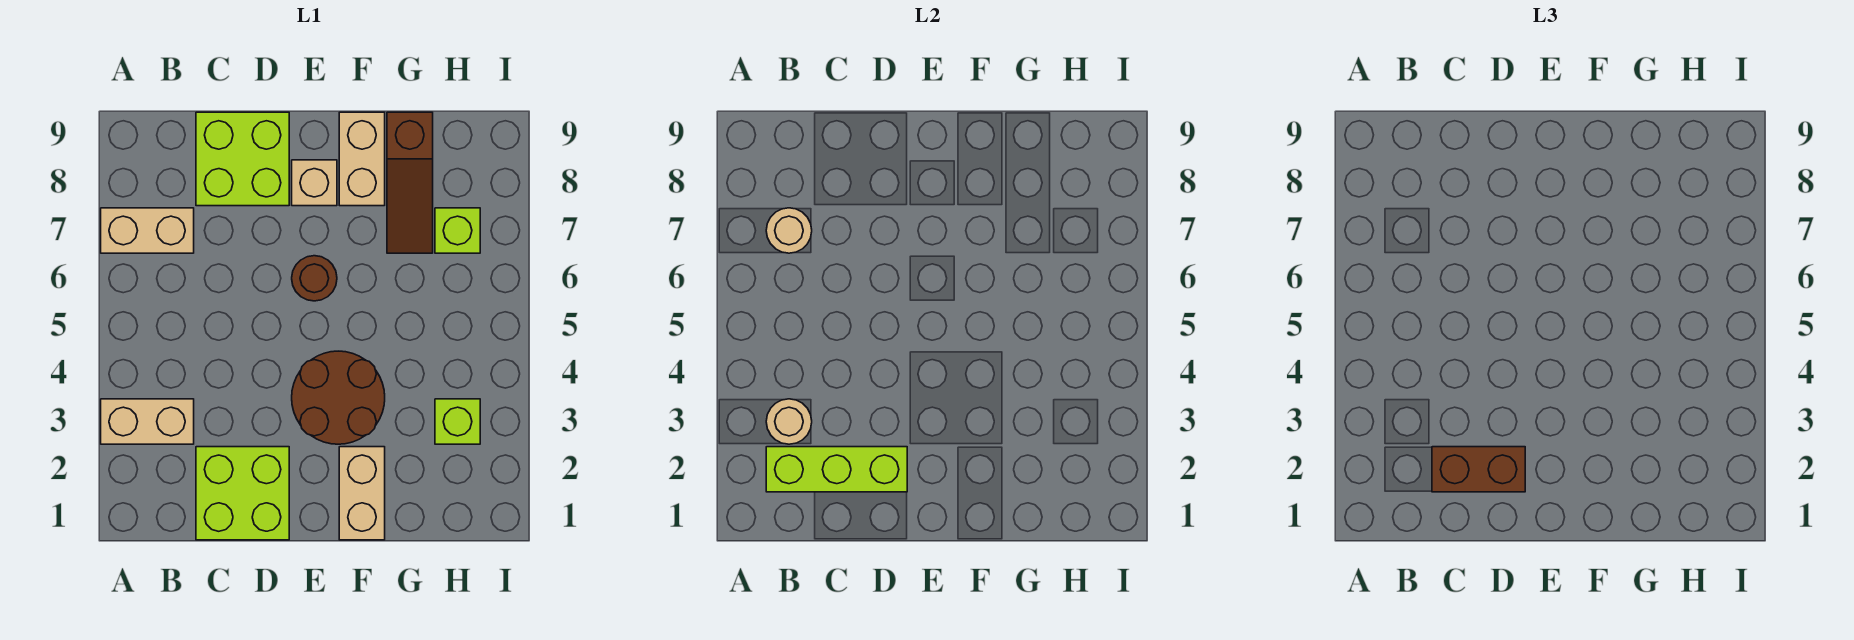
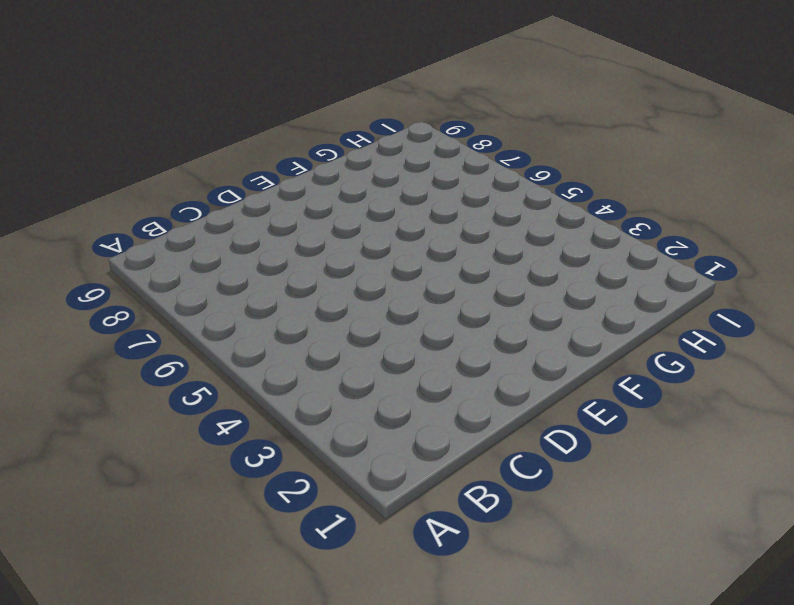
none -> tan 1x2 brick [101,399,194,444]
none -> tan 1x2 brick [101,208,194,253]
none -> lime 2x2 brick [196,447,289,540]

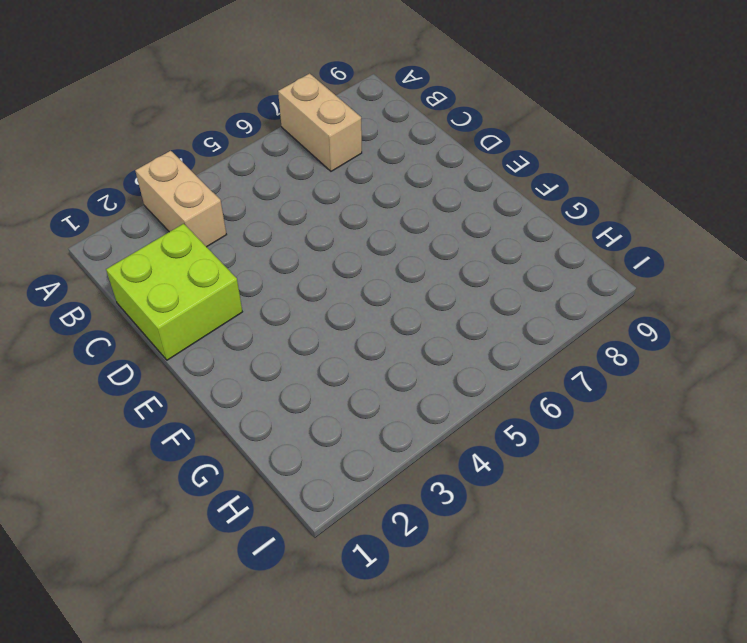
none -> lime 2x2 brick [196,112,289,206]
none -> brown 2x2 round brick [292,351,385,444]
none -> brown 1x1 round brick [292,256,337,301]

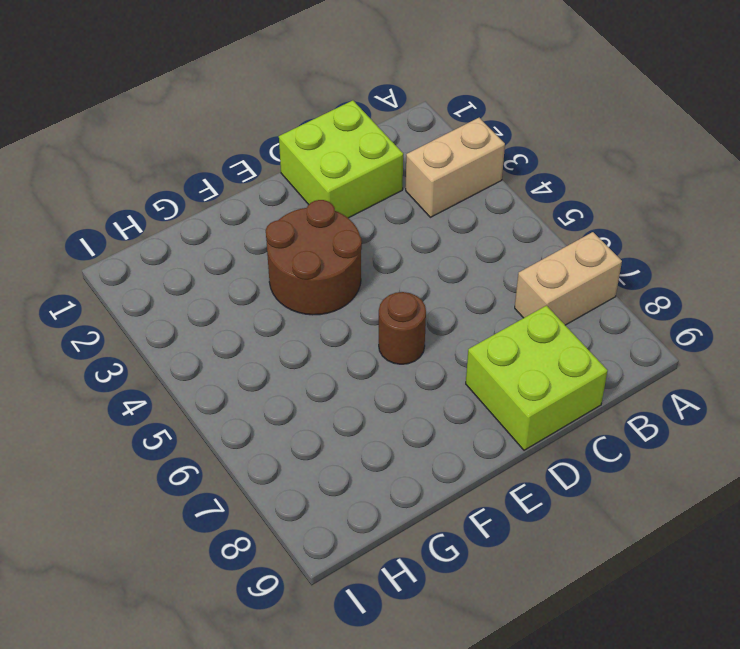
none -> tan 1x1 brick [292,160,337,206]
none -> tan 1x2 brick [339,447,385,540]
none -> tan 1x2 brick [339,112,385,206]

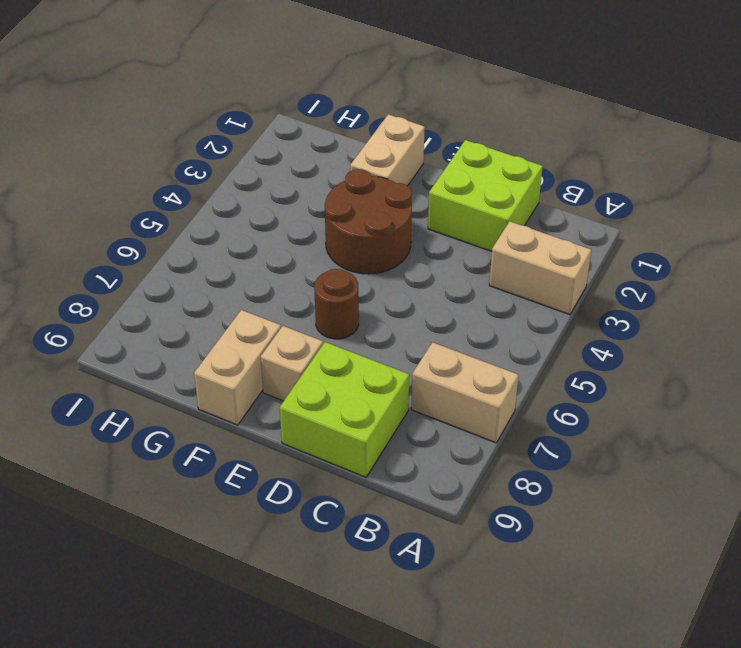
none -> brown 1x3 slope [387,112,433,253]
none -> lime 1x1 brick [435,399,480,444]
none -> lime 1x1 brick [435,208,480,253]

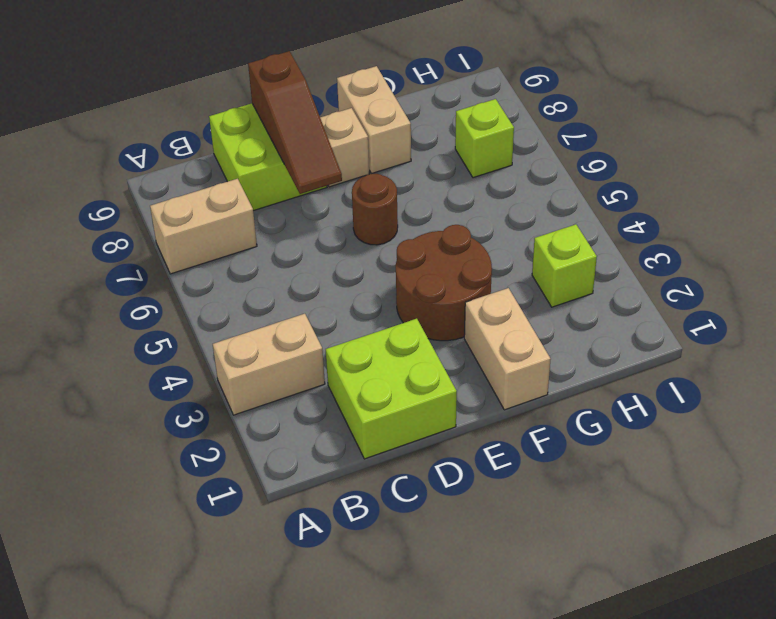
brown 1x3 slope [248,51,342,194] -> brown 1x3 slope moved to [387,112,433,253]
none -> lime 1x3 brick [766,447,907,492]
none -> tan 1x1 round brick [766,399,812,444]
none -> tan 1x1 round brick [766,208,812,253]

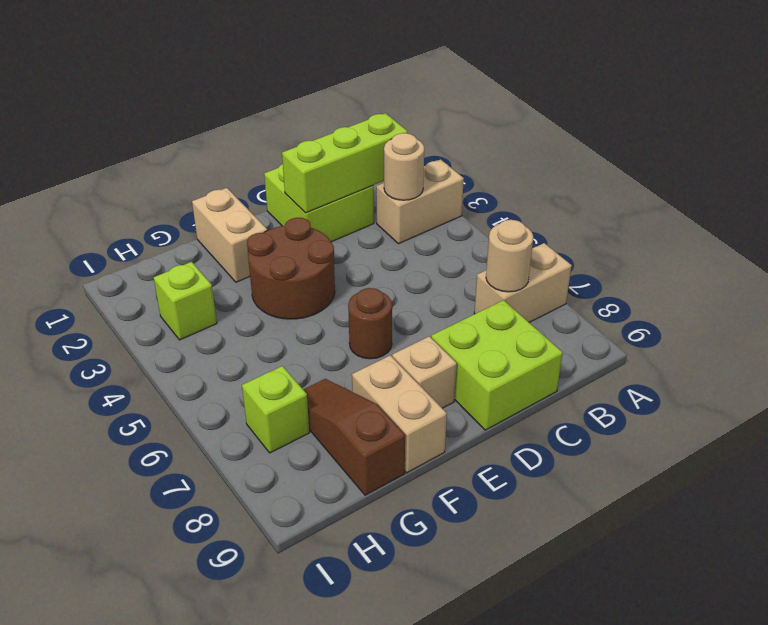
none -> brown 1x2 brick [1432,447,1525,492]

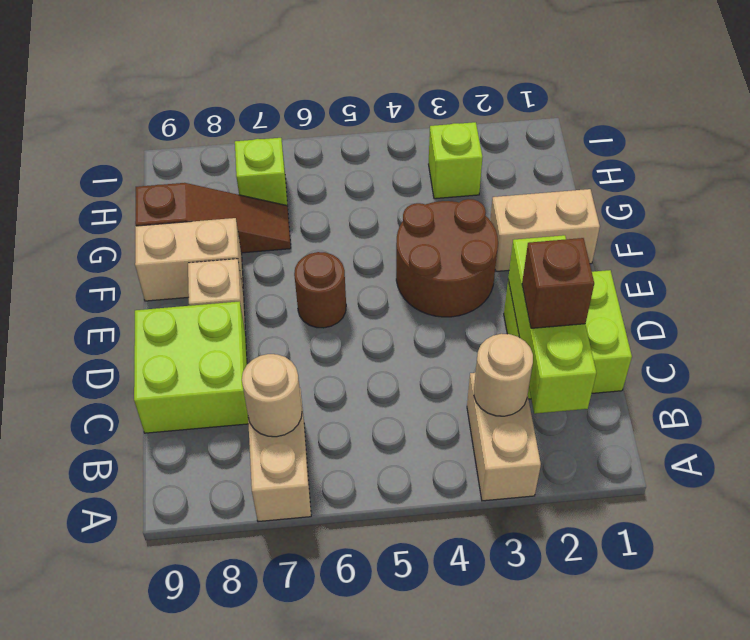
brown 1x1 brick [522,238,594,328] -> brown 1x2 brick [1432,447,1525,492]

